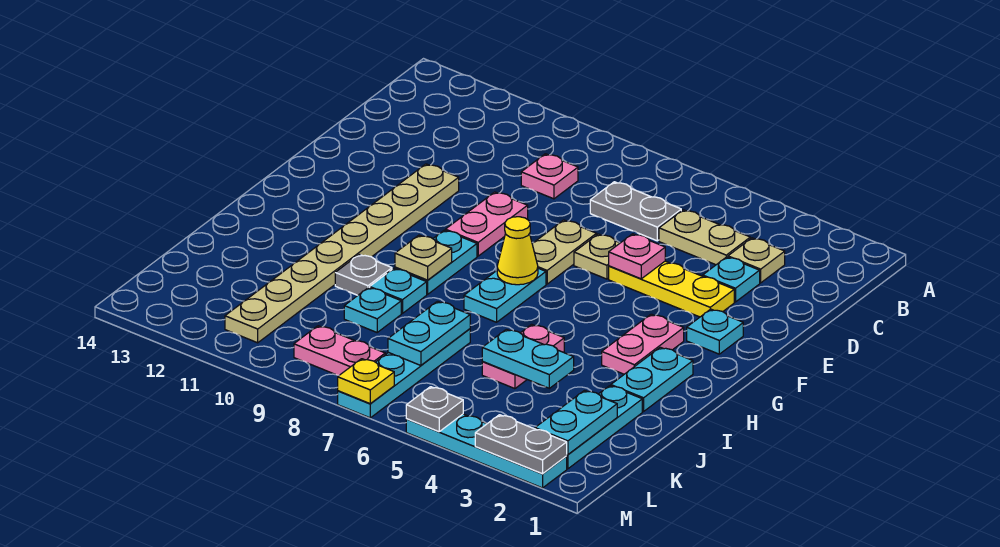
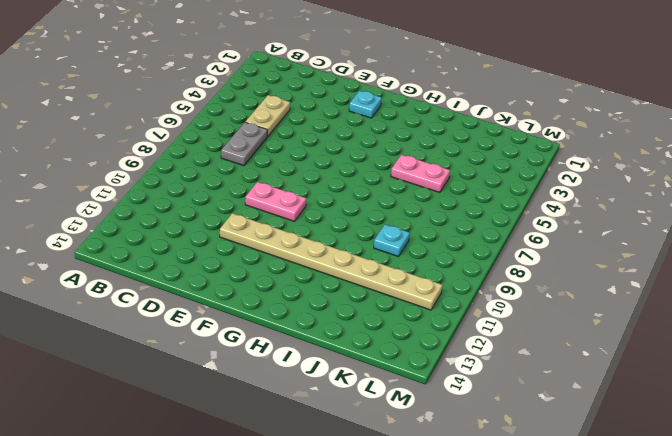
none -> tan 1x1 plate [728,238,785,283]
none -> pink 1x1 plate [521,154,578,199]
none -> cyan 1x1 plate [703,257,760,302]
none -> yellow 1x3 plate [609,261,734,317]

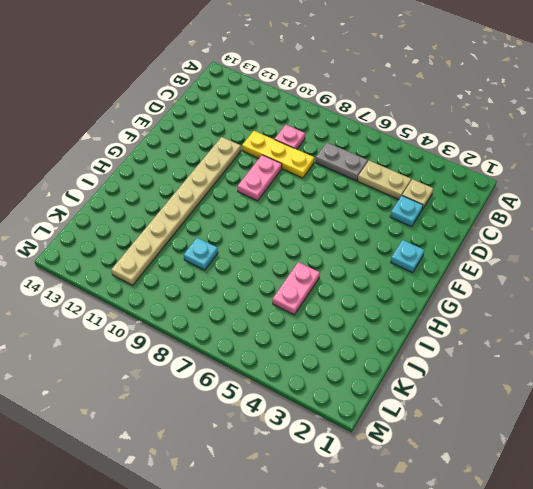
yellow 1x3 plate [242,131,314,178] -> yellow 1x3 plate moved to [609,261,734,317]
none -> tan 1x1 plate [574,234,620,279]
none -> tan 1x2 plate [532,220,597,284]
none -> pink 1x2 plate [602,314,684,374]
none -> cyan 1x2 plate [464,268,546,322]

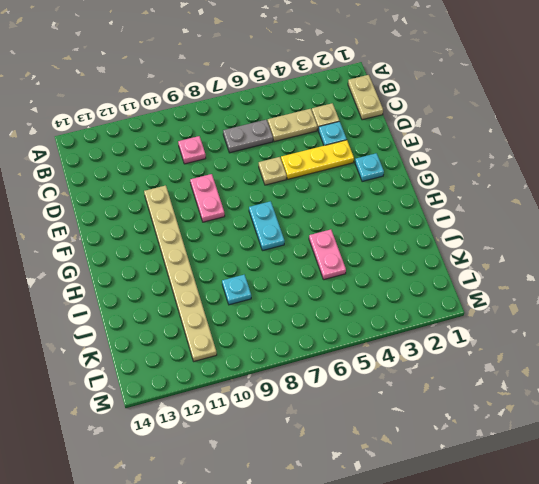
tan 1x2 plate [348,75,383,120] -> tan 1x2 plate moved to [532,220,597,284]
none -> pink 1x2 plate [602,314,684,374]
none -> cyan 1x2 plate [395,230,477,294]
none -> cyan 1x2 plate [611,347,693,411]
none -> cyan 1x1 plate [370,269,427,313]

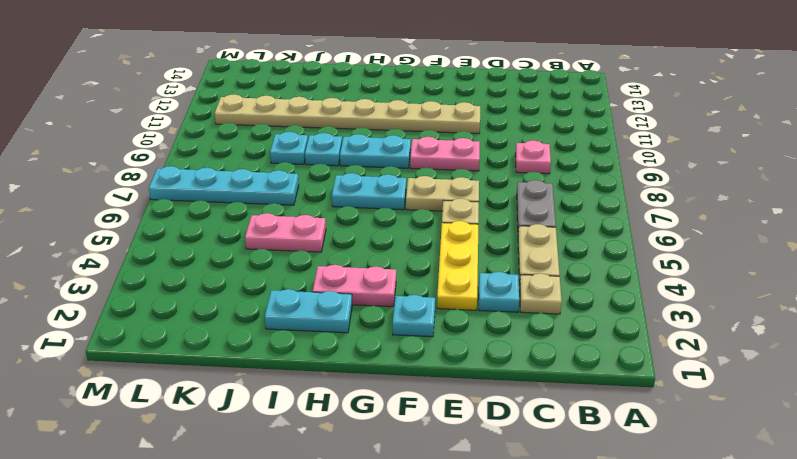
none -> grey 1x1 plate [335,254,392,295]
none -> cyan 1x3 plate [567,386,642,469]
none -> pink 1x2 plate [294,326,385,375]
none -> cyan 1x4 plate [406,414,567,488]

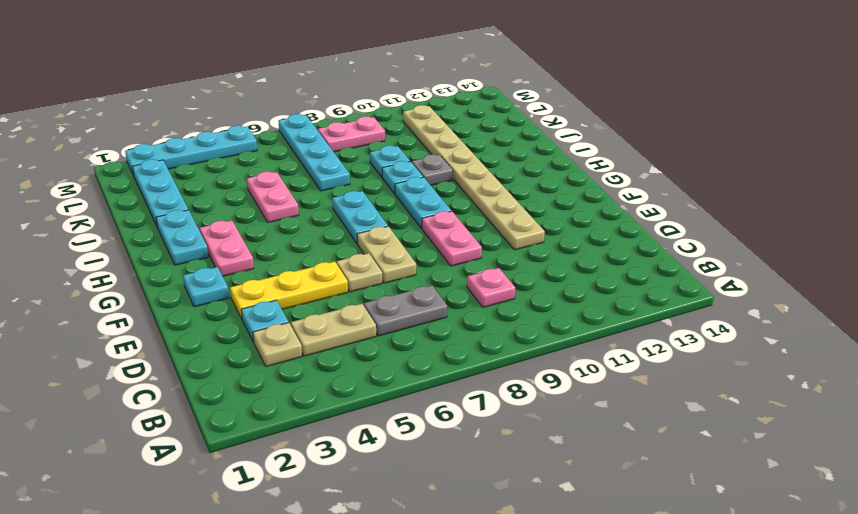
none -> pink 1x1 plate [609,234,665,279]
none -> yellow 1x1 cone [497,217,538,285]
none -> tan 1x1 plate [395,235,452,280]
none -> cyan 1x2 plate [482,329,574,388]

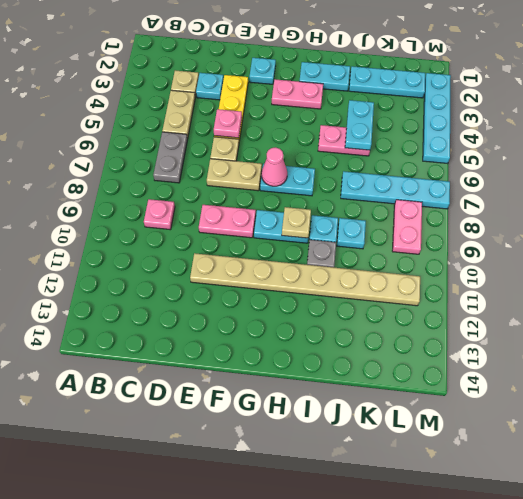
pink 1x1 cone [262,147,287,186] -> yellow 1x1 cone [497,217,538,285]
none -> cyan 1x2 plate [388,301,470,365]
none -> cyan 1x2 plate [535,391,617,455]
none -> grey 1x2 plate [475,415,567,474]
none -> grey 1x1 plate [406,387,463,432]

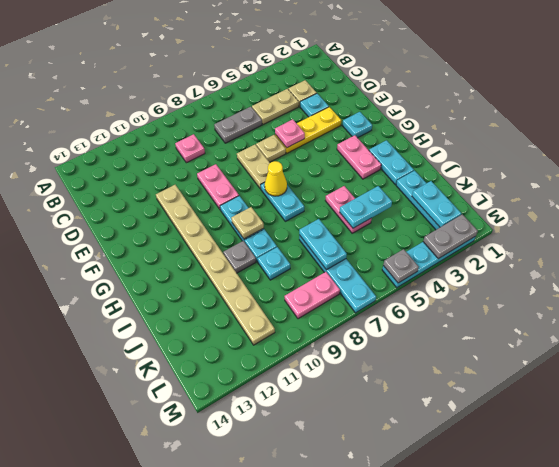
none -> yellow 1x1 plate [338,359,394,403]

